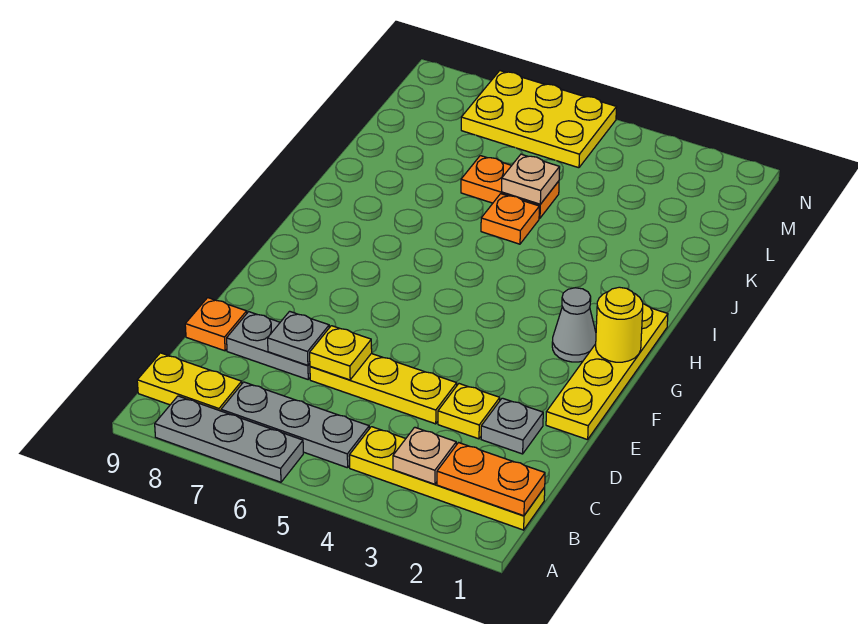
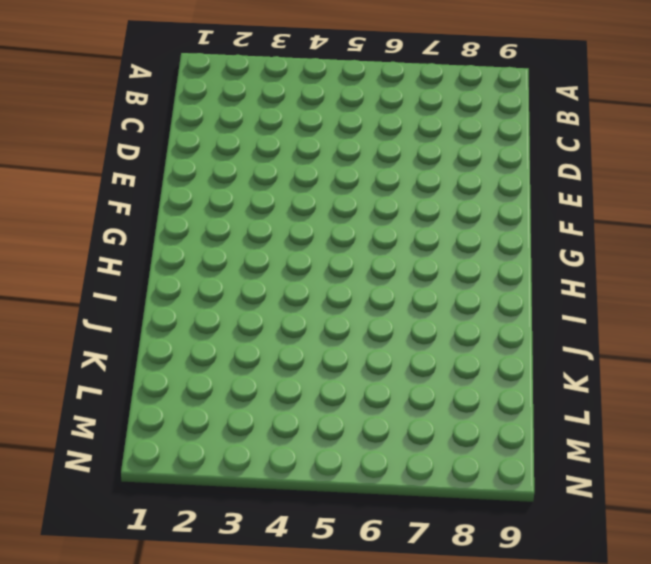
none -> grey 1x3 plate [155,396,303,482]
none -> yellow 1x4 plate [349,427,545,530]
none -> grey 1x3 plate [221,382,369,468]

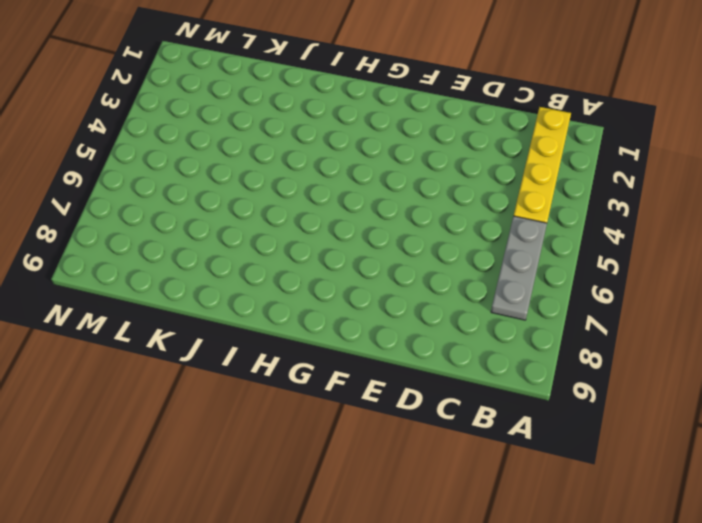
none -> grey 1x3 plate [155,396,303,482]
none -> yellow 1x2 plate [137,353,242,411]
none -> grey 1x1 plate [481,398,543,454]

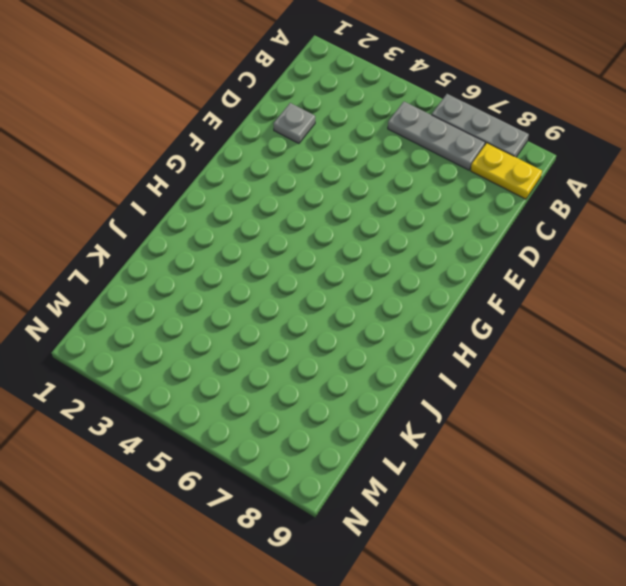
none -> yellow 1x4 plate [349,427,545,530]
none -> yellow 1x1 plate [438,384,500,439]
none -> yellow 1x3 plate [310,354,457,424]

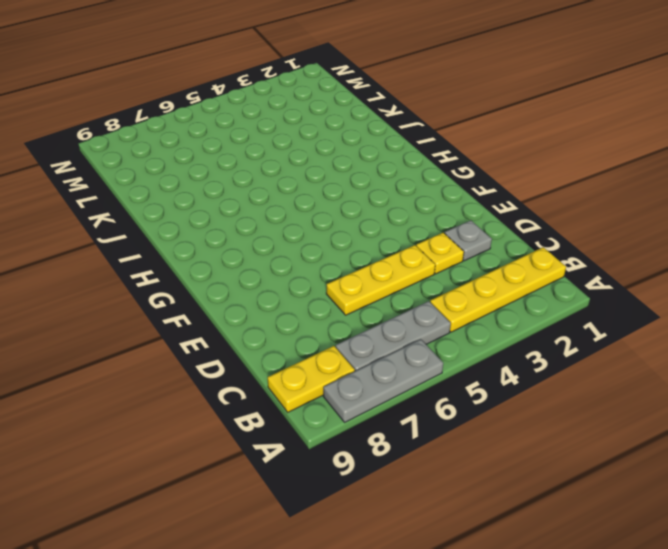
none -> grey 1x2 plate [227,312,310,379]
none -> orange 1x1 plate [185,298,247,351]
none -> yellow 1x4 plate [546,304,668,440]

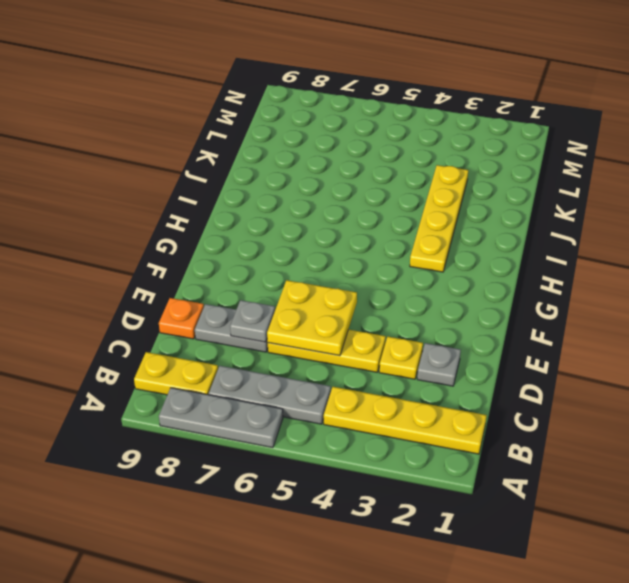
yellow 2x2 plate [267,280,357,356] -> yellow 1x1 plate [310,326,372,380]
yellow 1x4 plate [410,165,468,272] -> yellow 1x4 plate moved to [546,304,668,440]
none -> grey 1x1 cone [552,288,596,362]
none -> orange 1x1 plate [481,194,539,244]
none -> orange 1x2 plate [461,156,559,218]

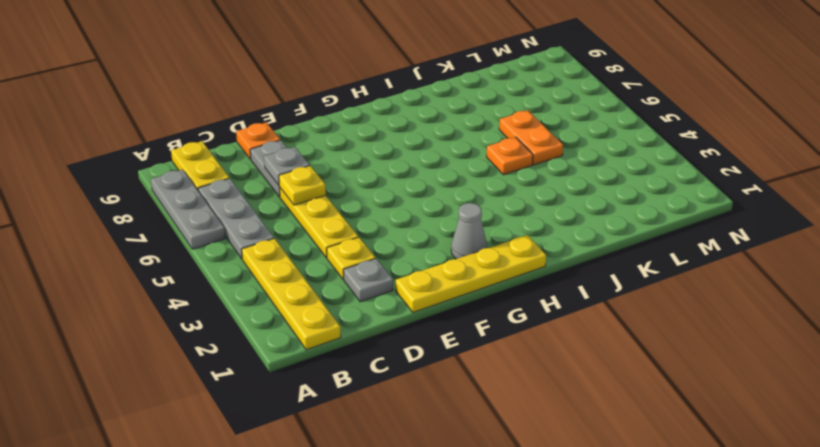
none -> yellow 2x3 plate [461,71,616,168]
none -> orange 1x2 plate [437,443,545,516]
none -> tan 1x1 plate [393,427,456,484]

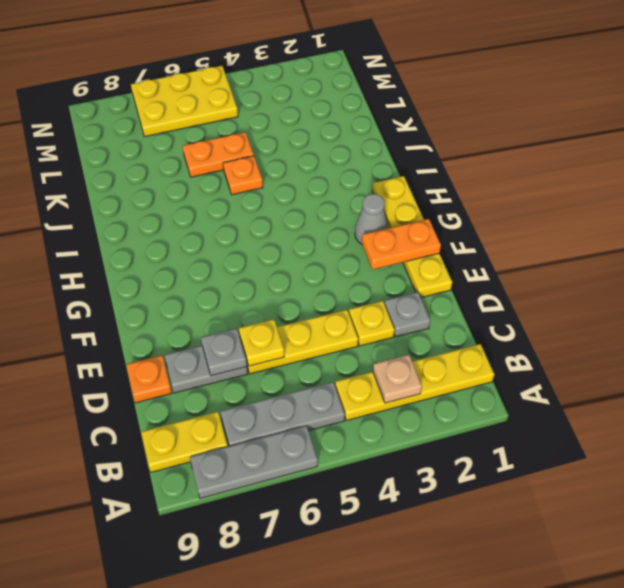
orange 1x2 plate [362,219,441,269] -> orange 1x2 plate moved to [437,443,545,516]
none -> yellow 1x1 round brick [596,287,643,362]
none -> tan 1x1 plate [502,154,560,204]

